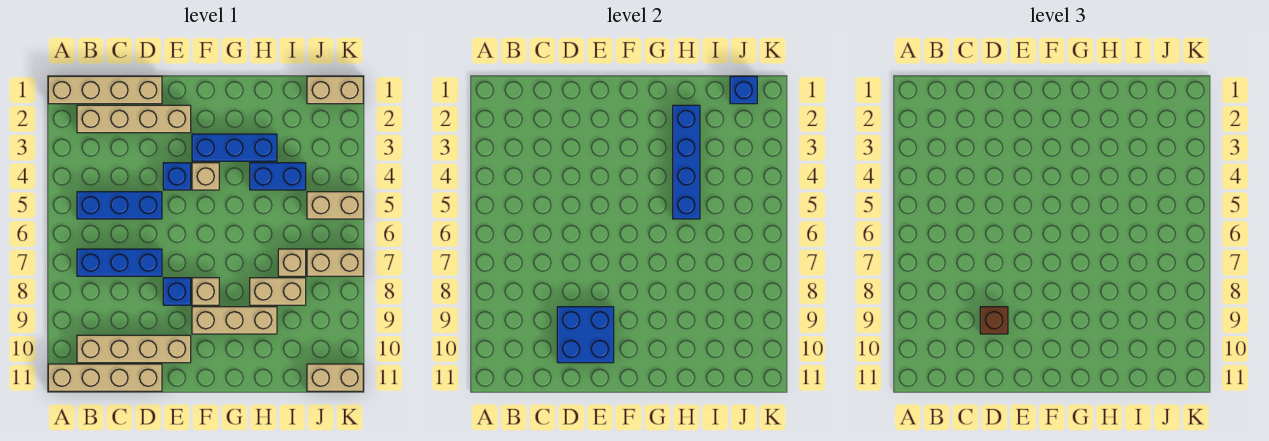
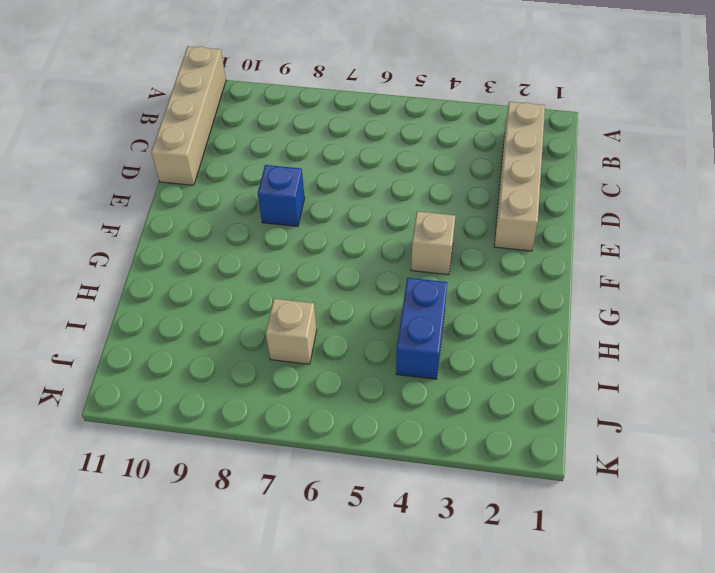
none -> tan 1x4 brick [48,76,162,104]
none -> blue 1x3 brick [77,192,162,219]
none -> blue 1x3 brick [77,249,162,276]

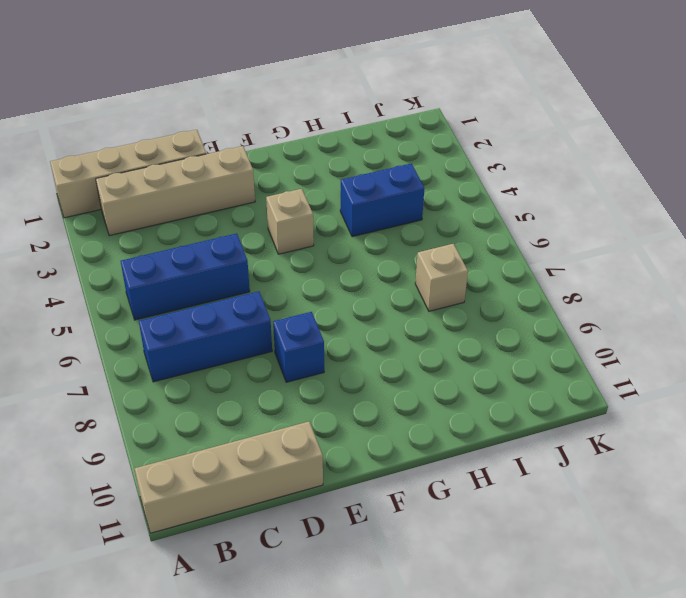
none -> tan 1x4 brick [77,335,191,363]
none -> blue 1x1 brick [163,163,191,190]
none -> blue 1x3 brick [192,134,277,161]

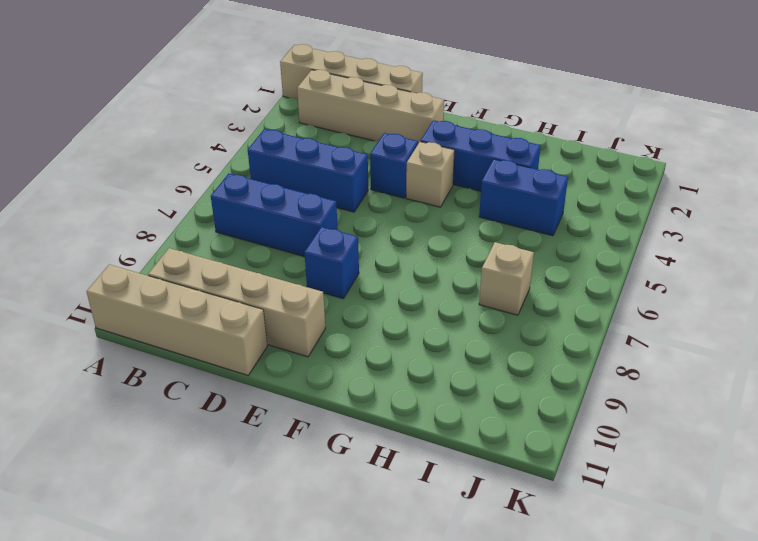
none -> tan 1x1 brick [192,278,219,305]
none -> tan 1x3 brick [192,307,277,334]
none -> tan 1x2 brick [250,278,306,305]

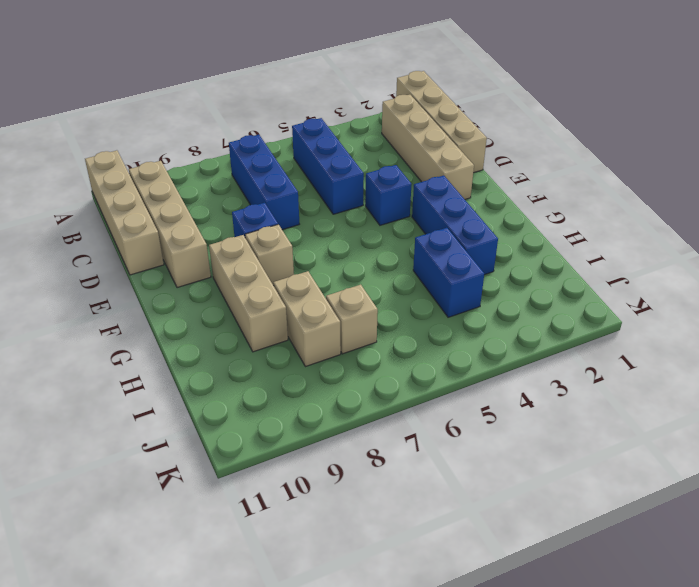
none -> tan 1x1 brick [192,163,219,190]
none -> tan 1x2 brick [307,76,363,104]
none -> tan 1x2 brick [307,192,363,219]

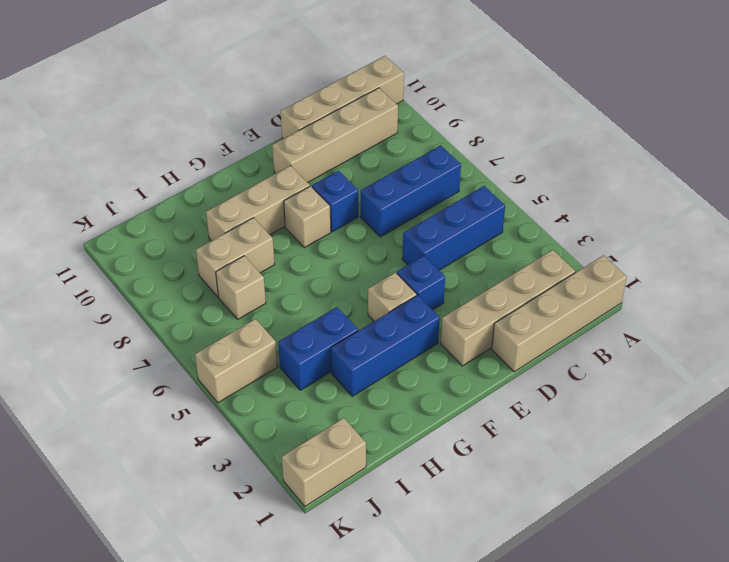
none -> tan 1x2 brick [307,249,363,276]
none -> tan 1x2 brick [307,364,363,391]
none -> blue 2x2 brick [557,307,614,363]

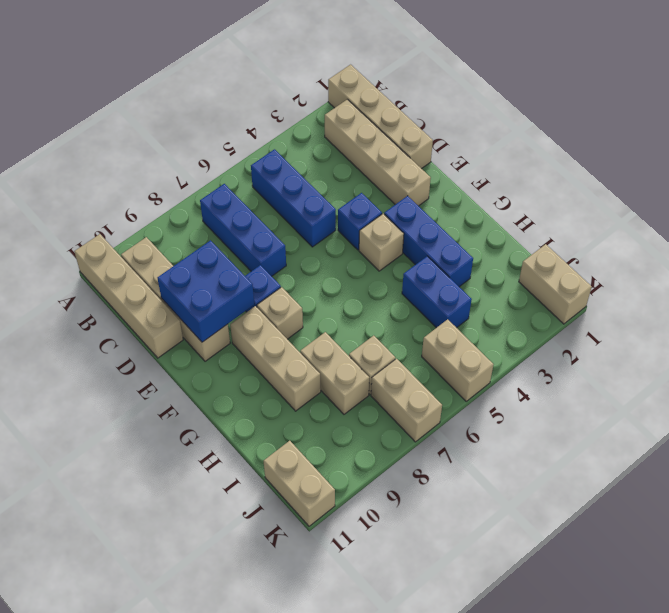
none -> blue 1x4 brick [673,105,700,219]
none -> blue 1x1 brick [730,76,757,104]
none -> brown 1x1 brick [980,307,1008,334]

